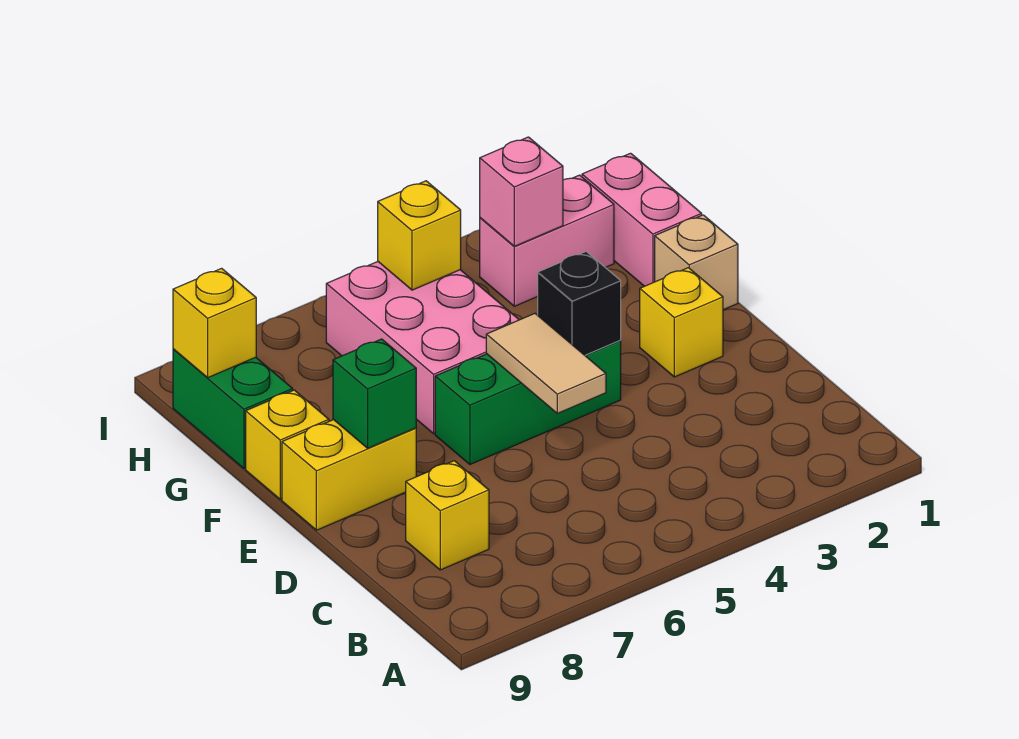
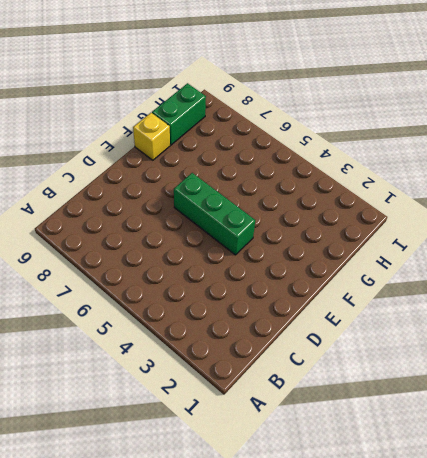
none -> yellow 1x1 brick [406,461,489,570]
none -> yellow 1x1 brick [640,268,723,377]
none -> yellow 1x2 brick [282,420,416,530]

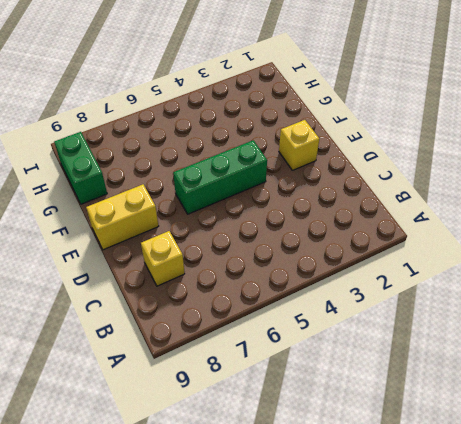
none -> tan 1x1 brick [655,215,738,310]
none -> pink 2x3 brick [326,262,519,434]
none -> yellow 1x1 brick [246,390,329,499]

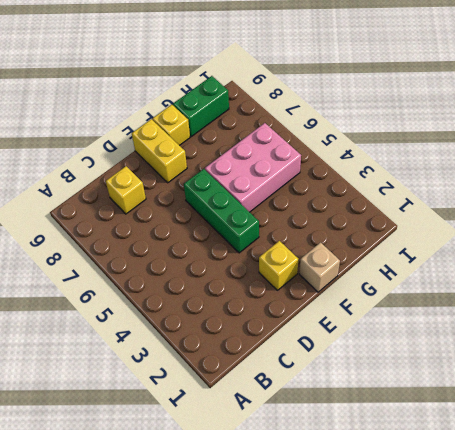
none -> pink 1x2 brick [582,153,702,286]
none -> pink 1x2 brick [480,175,614,306]
none -> tan 1x2 tile [486,313,606,413]

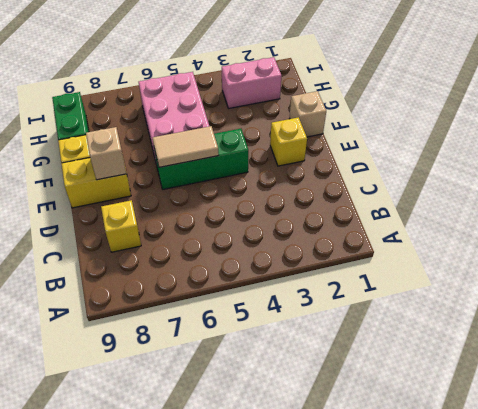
tan 1x2 tile [153,126,219,167] -> tan 1x2 tile turned to [486,313,606,413]
tan 1x1 brick [86,127,126,180] -> green 1x1 brick [333,339,416,448]
none -> pink 1x2 brick [582,153,702,286]
none -> black 1x1 brick [538,252,621,355]
none -> pink 1x1 brick [480,137,563,246]

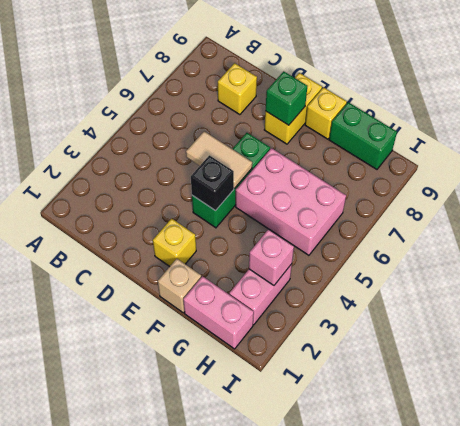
none -> yellow 1x1 brick [378,181,461,290]
none -> yellow 1x1 brick [173,268,256,378]

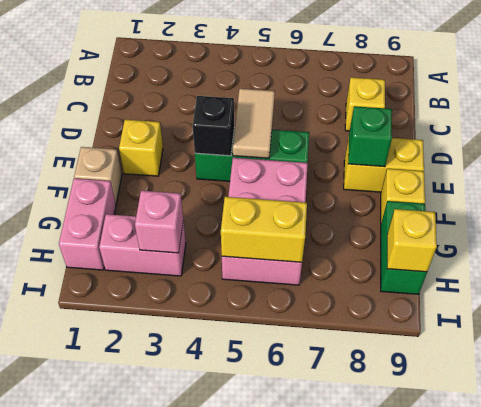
yellow 1x2 brick [221,197,307,262] -> yellow 1x1 brick [378,181,461,290]

